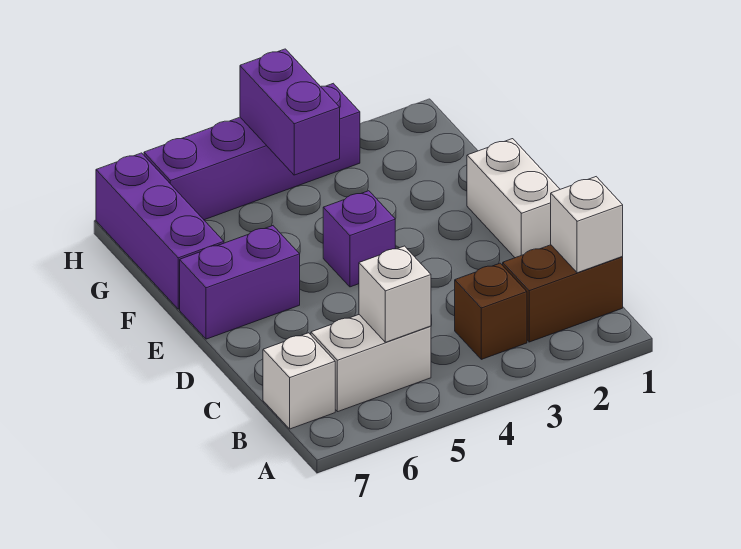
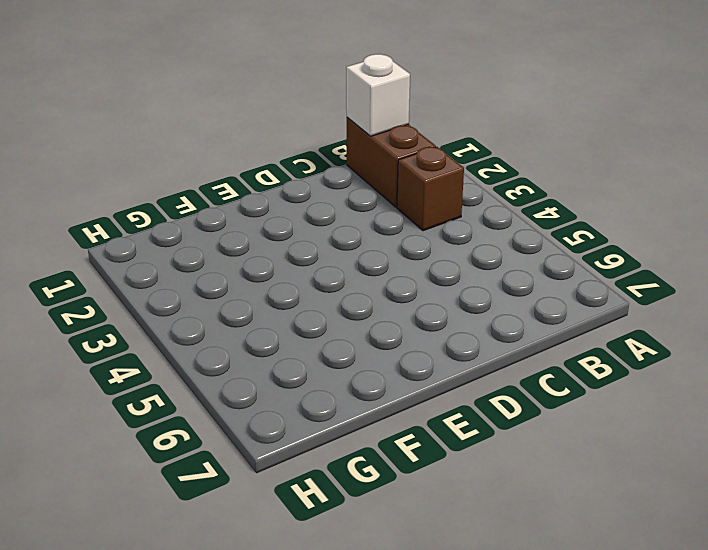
none -> white 1x2 brick [311,315,431,412]
none -> white 1x1 brick [263,333,335,429]
none -> white 1x2 brick [467,139,560,258]

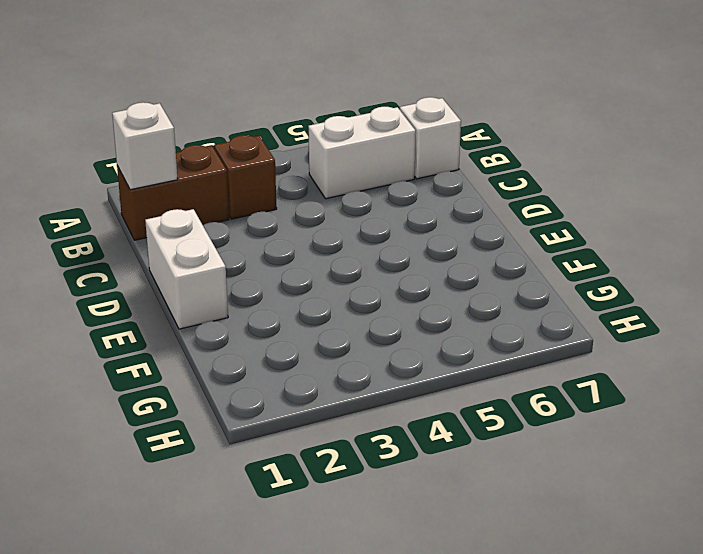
none -> purple 1x1 brick [323,191,395,287]
none -> purple 1x2 brick [180,226,300,339]
none -> purple 1x3 brick [96,153,224,309]

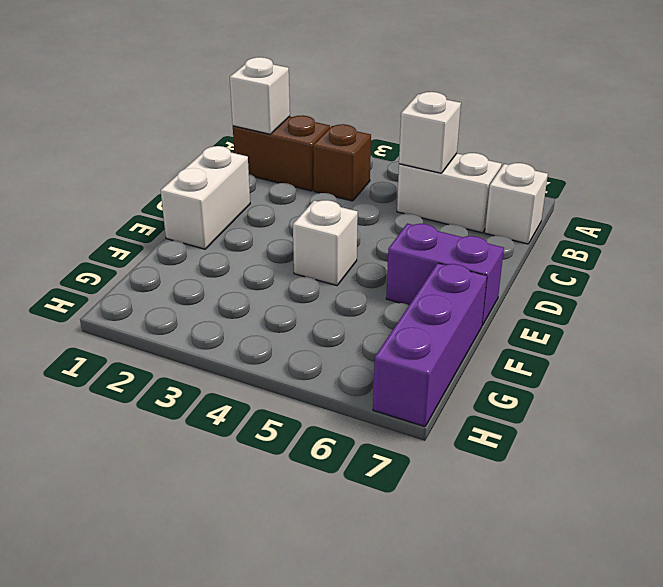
white 1x1 brick [293,200,358,286] -> purple 1x1 brick [323,191,395,287]
none -> purple 1x4 brick [144,83,360,220]
none -> purple 1x2 brick [240,49,340,175]

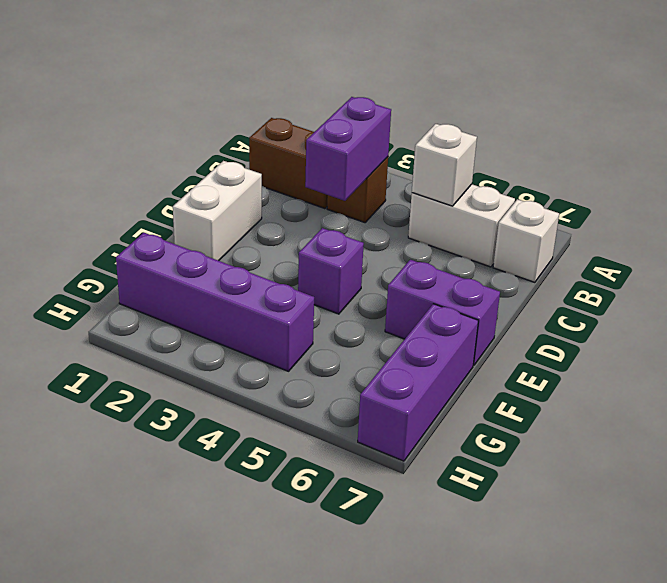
purple 1x2 brick [305,97,391,201] -> purple 1x2 brick moved to [240,49,340,175]
purple 1x4 brick [116,233,314,371] -> purple 1x4 brick moved to [144,83,360,220]
none -> white 1x1 brick [551,177,623,273]

